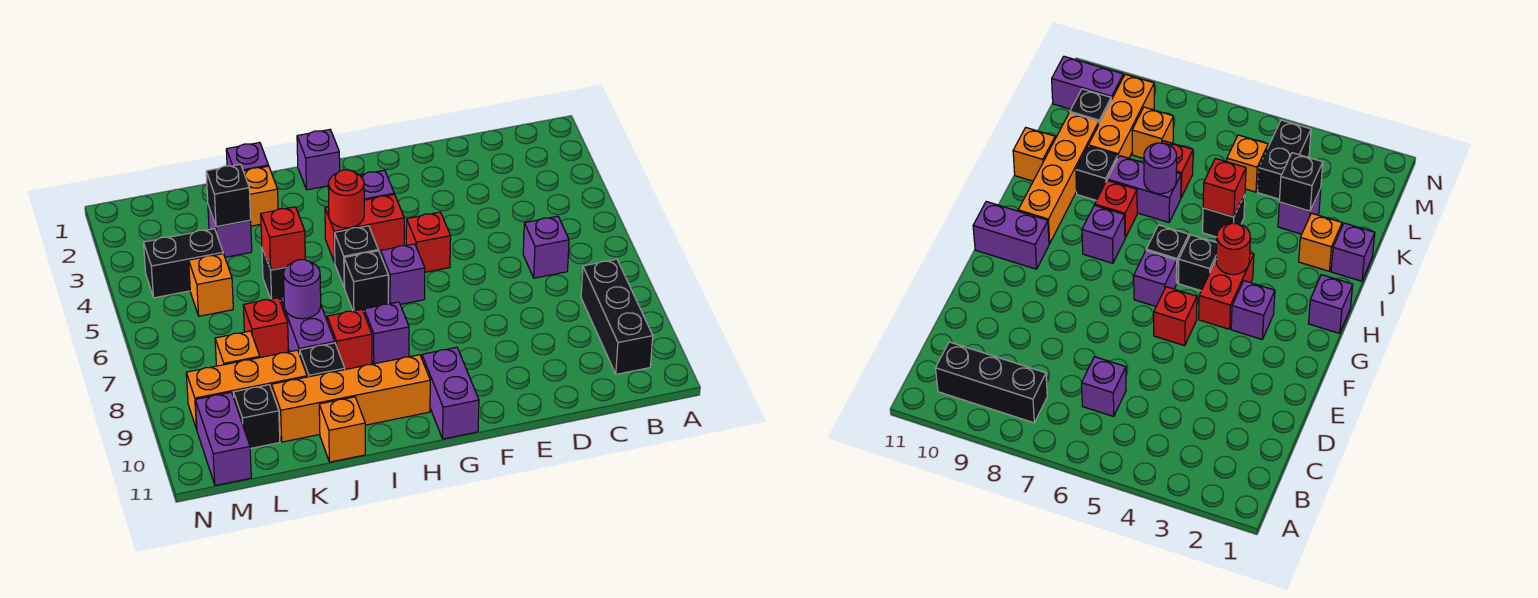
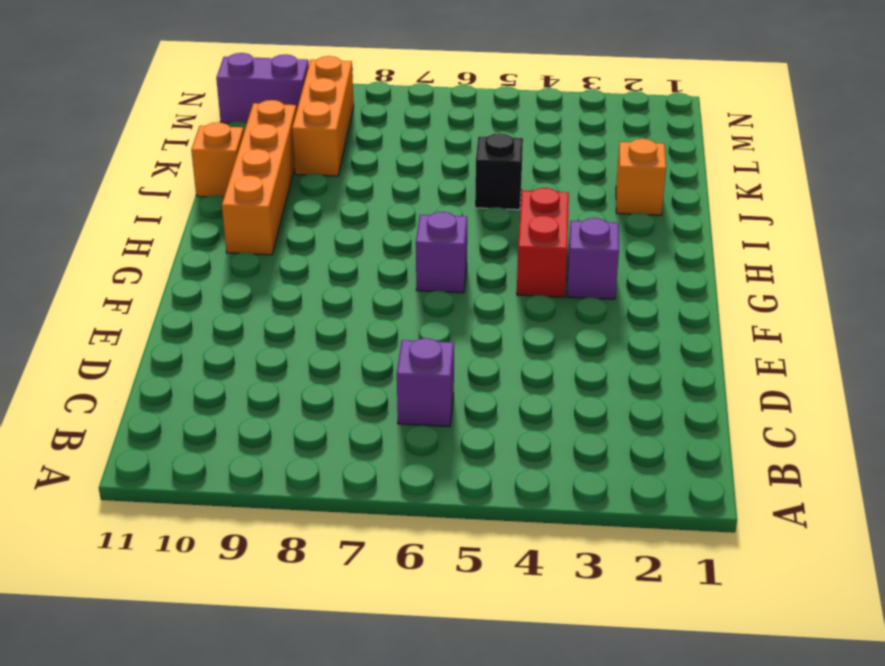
none -> black 1x3 brick [581,259,653,374]
none -> red 1x1 brick [406,212,451,272]
none -> purple 1x2 brick [422,347,479,439]
none -> purple 1x1 brick [297,130,340,190]

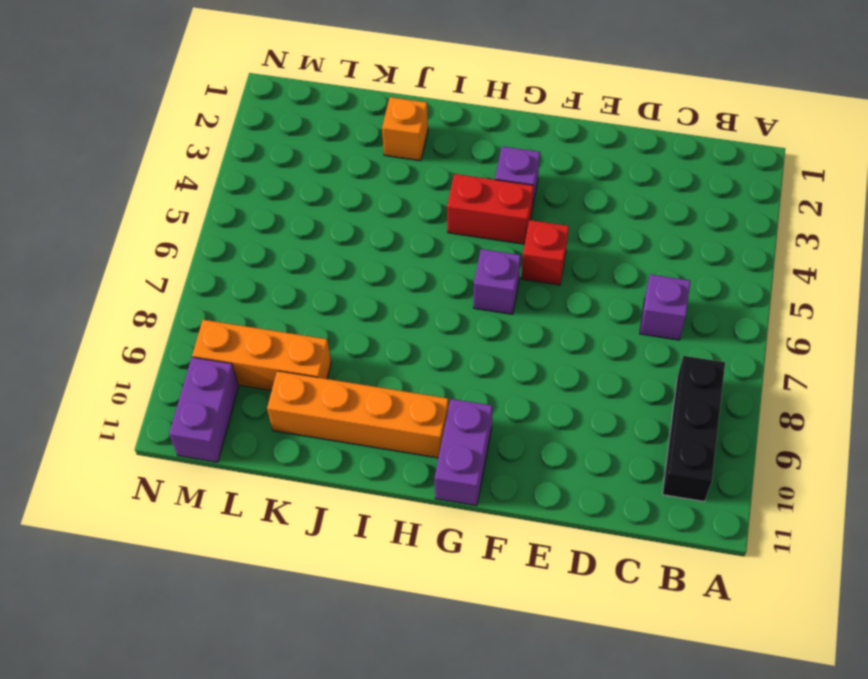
none -> purple 1x1 brick [297,130,340,190]
none -> black 1x1 brick [335,226,378,288]
none -> black 1x1 brick [344,251,388,312]
none -> purple 1x1 brick [364,302,409,364]

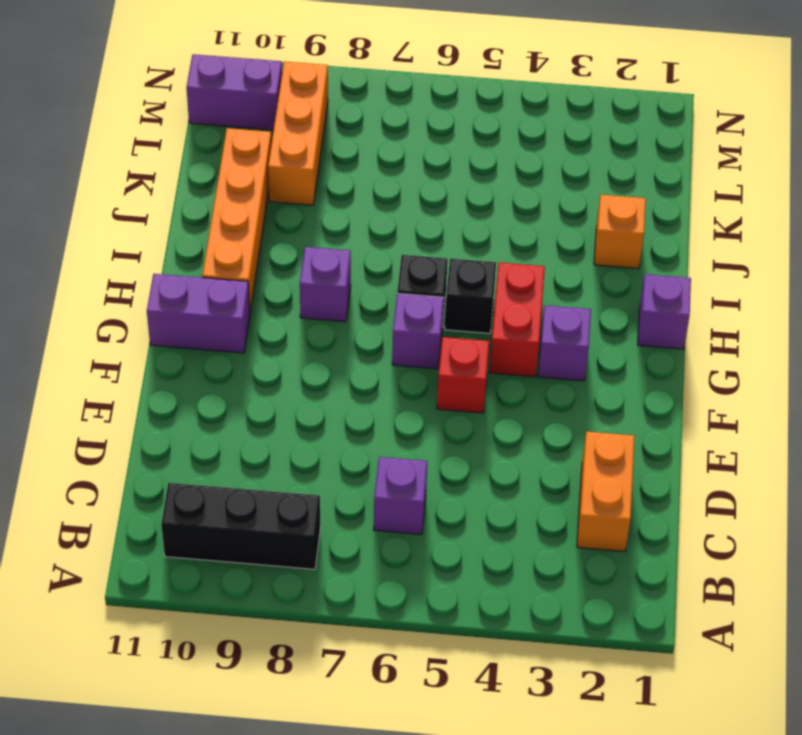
orange 1x2 brick [577,432,635,552] -> none
none -> red 1x1 brick [327,309,372,370]
none -> purple 1x1 brick [226,143,269,171]
none -> black 1x1 brick [262,248,286,301]
none -> purple 1x2 brick [280,297,335,355]

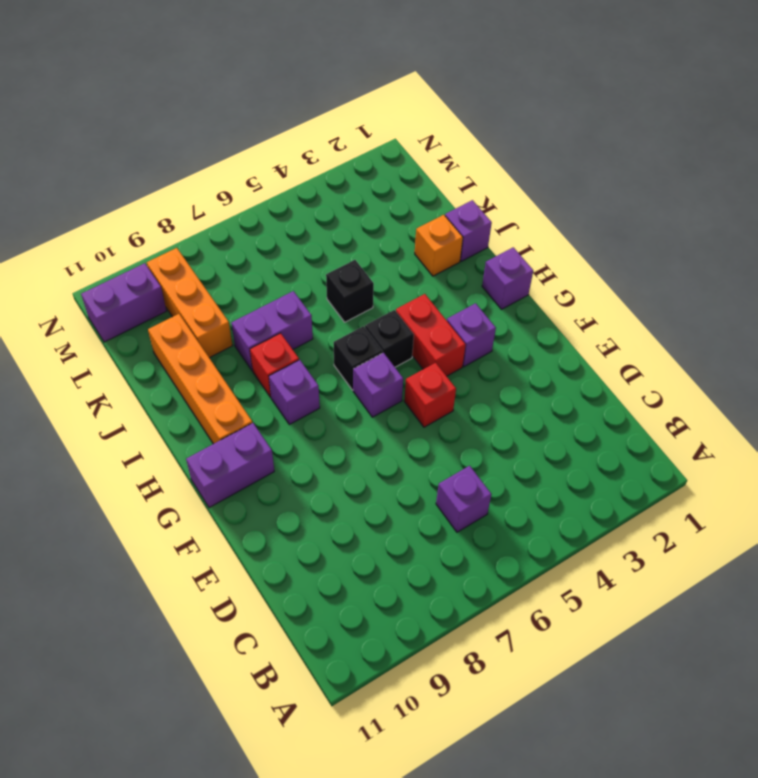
none -> black 1x3 brick [581,259,653,374]
none -> black 1x1 brick [300,343,345,377]
none -> orange 1x1 brick [319,397,365,462]
none -> purple 1x1 brick [208,206,252,257]

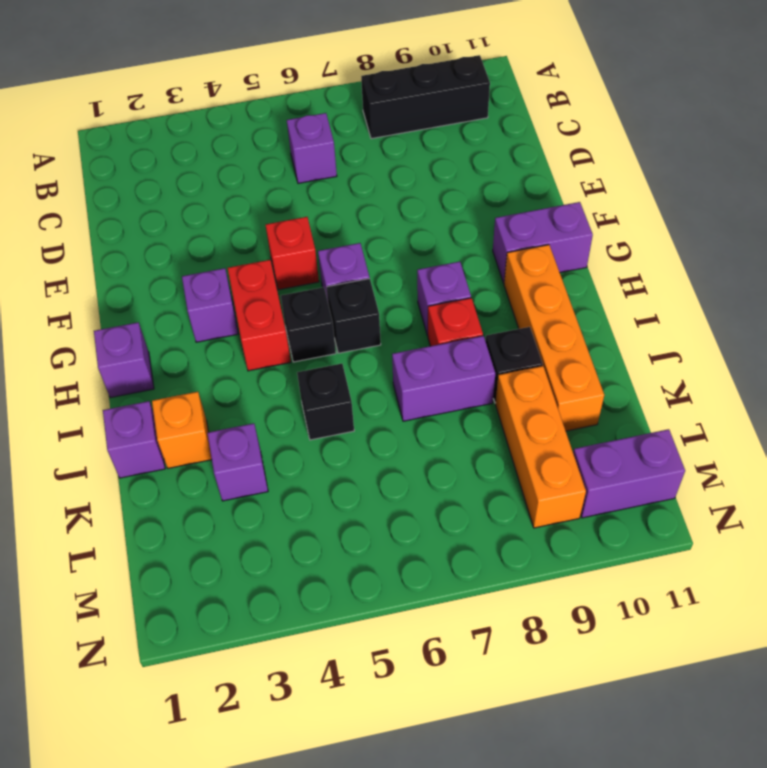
none -> orange 1x1 brick [319,397,365,462]
none -> red 1x1 brick [243,298,288,358]
none -> black 1x2 brick [143,229,223,298]
none -> orange 1x1 brick [189,254,233,316]

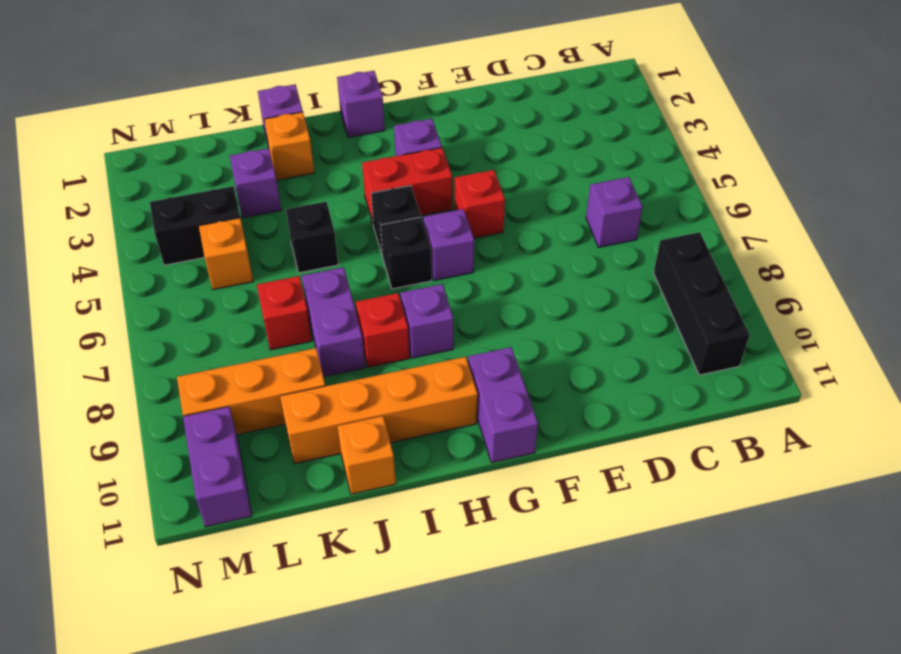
none -> black 1x1 brick [300,343,345,377]
none -> orange 1x1 brick [215,331,260,366]
none -> black 1x1 brick [234,385,280,449]
none -> red 1x1 round brick [328,170,364,228]

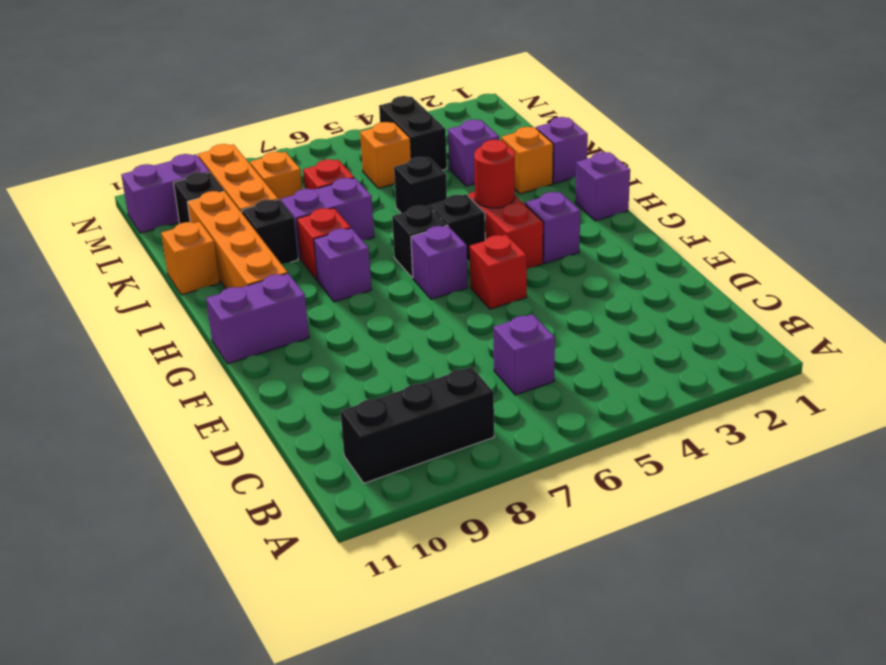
none -> red 1x1 brick [261,207,305,270]
none -> purple 1x1 round brick [283,260,321,319]
none -> black 1x1 brick [206,164,251,227]

